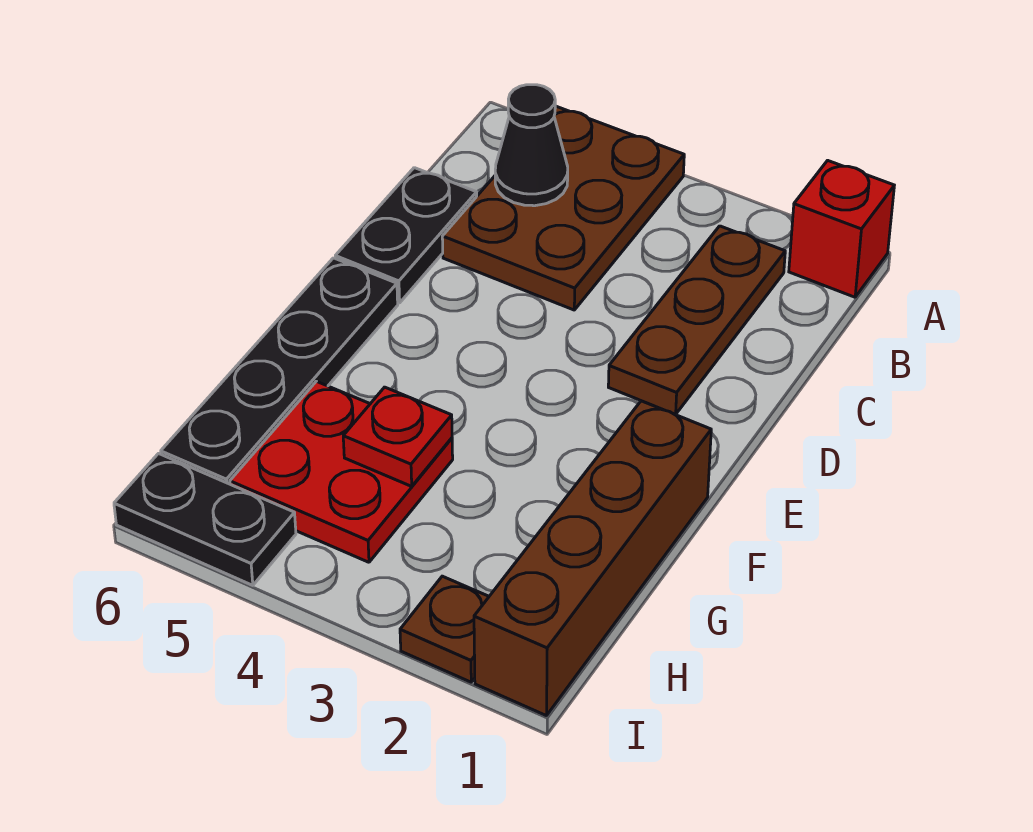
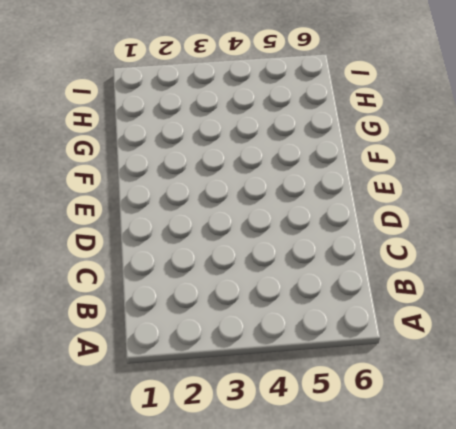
none -> red 1x1 brick [789,160,894,297]
none -> brown 2x3 plate [442,106,684,310]

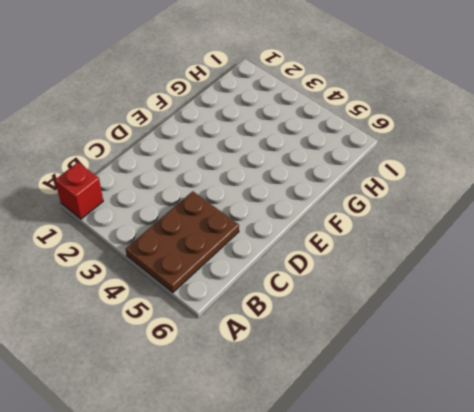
none -> brown 1x3 plate [608,226,785,415]
none -> black 1x2 plate [335,168,477,303]

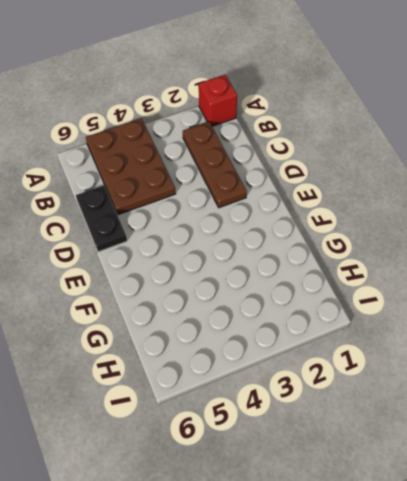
none -> black 1x4 plate [161,258,398,484]
none -> brown 1x4 brick [474,401,711,716]

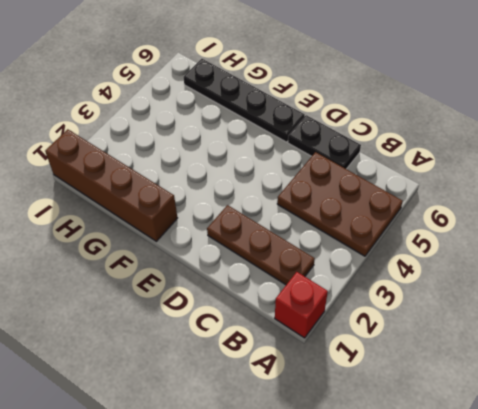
none -> red 2x2 plate [230,381,453,562]
none -> brown 1x1 plate [400,576,489,682]

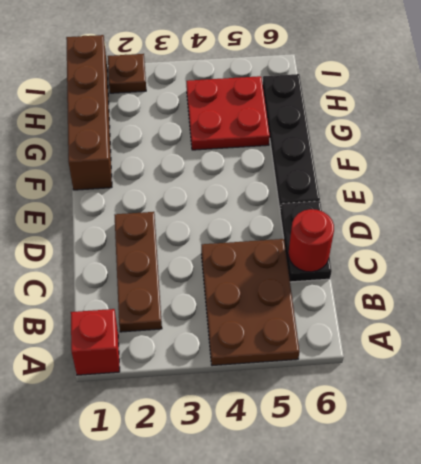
red 1x1 round brick [288,209,334,272] -> none
none -> black 1x2 plate [114,454,296,585]
none -> black 1x1 cone [495,85,568,206]

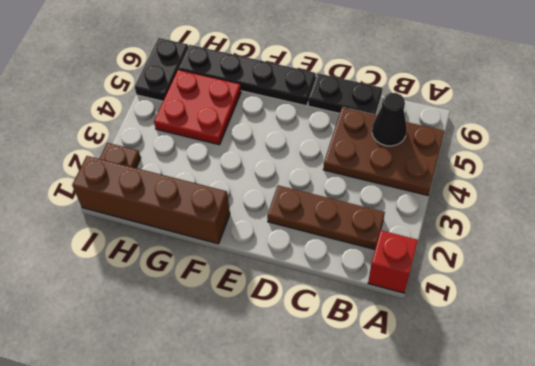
none -> red 1x1 plate [343,387,452,486]

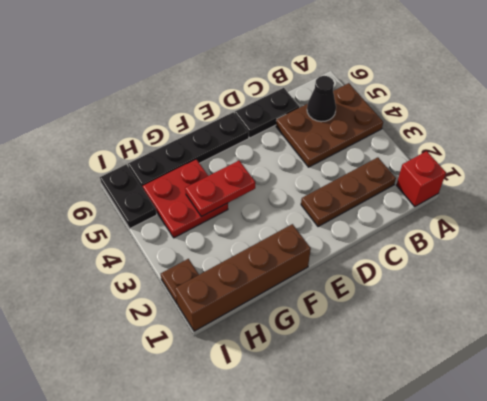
red 1x2 plate [185,161,255,217] -> red 1x1 plate [343,387,452,486]

